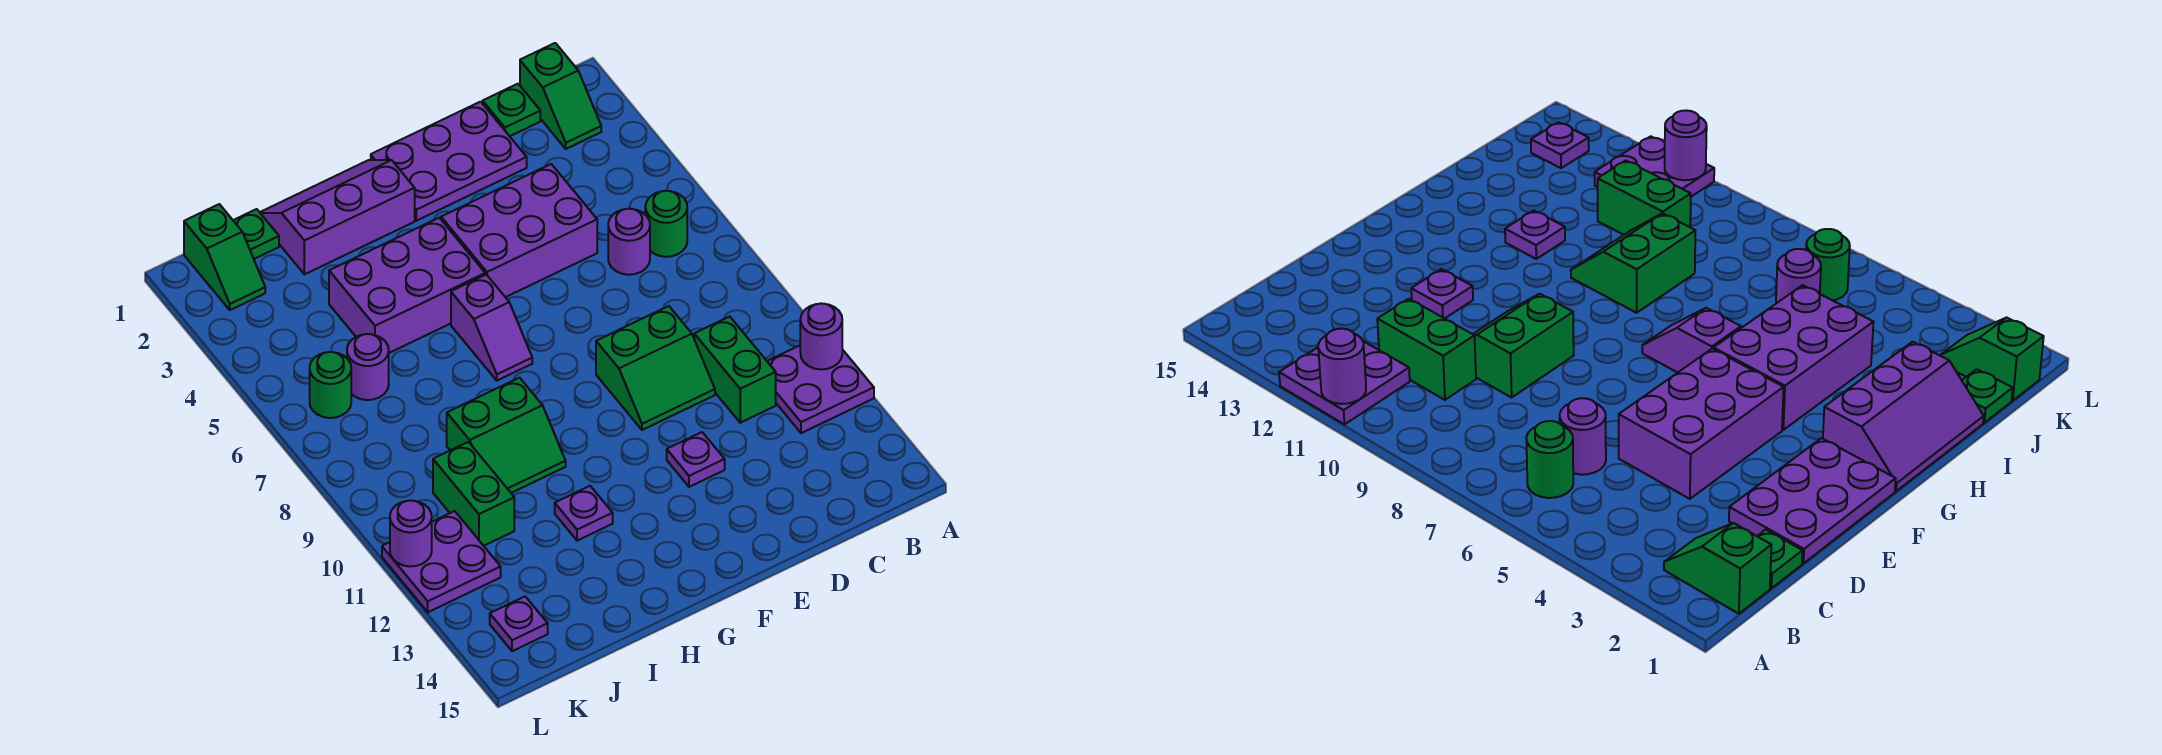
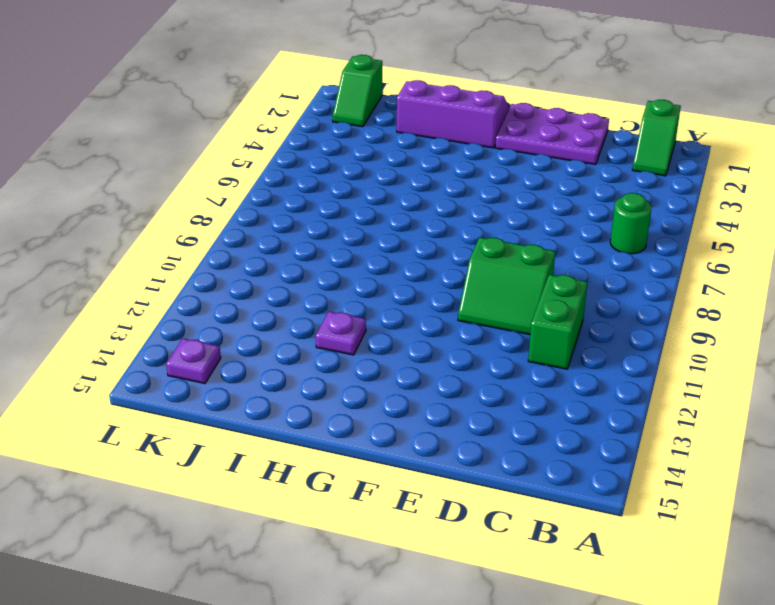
none -> purple 2x2 plate [767,346,874,433]
none -> green 1x1 plate [483,84,540,136]
none -> purple 1x1 round brick [608,209,650,275]

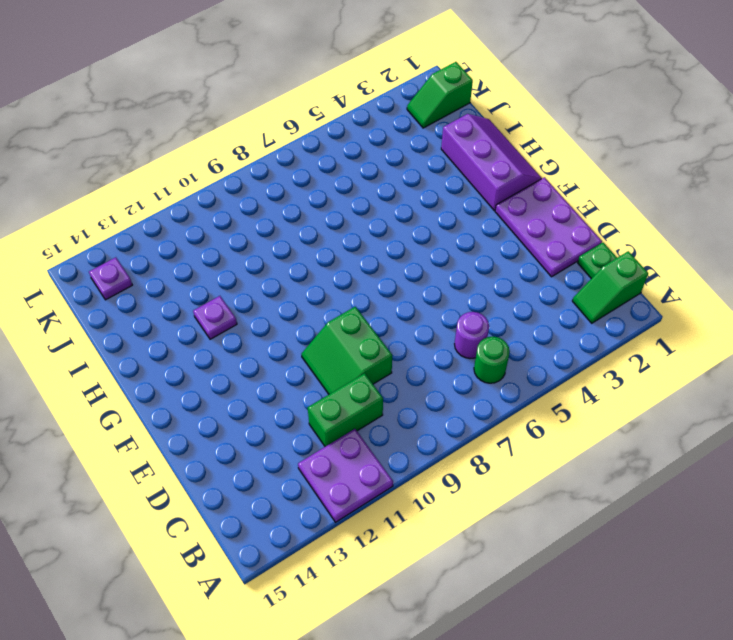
none -> purple 2x3 brick [441,164,597,297]
none -> purple 1x1 plate [667,432,725,487]
none -> purple 2x3 brick [329,218,485,353]

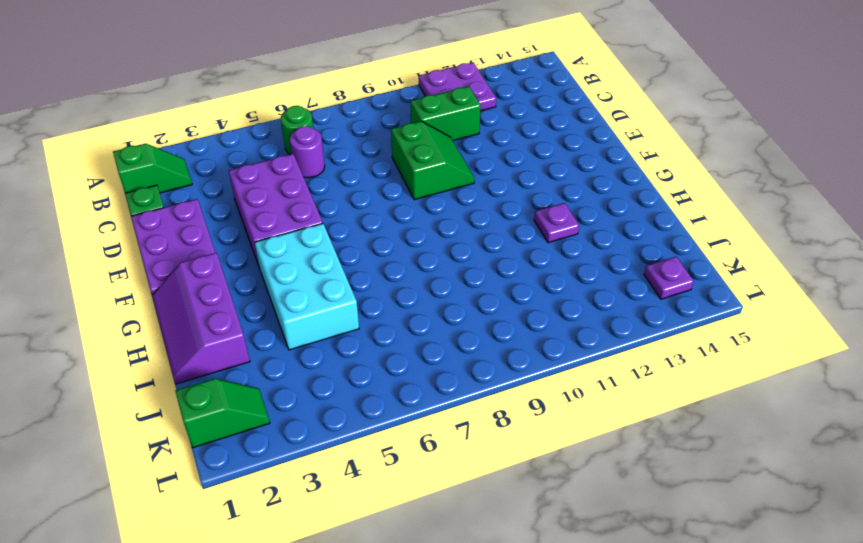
cyan 2x3 brick [255,224,359,350] -> purple 2x3 brick [329,218,485,353]
none -> purple 1x1 plate [667,432,725,487]
none -> purple 1x2 slope [451,275,532,381]
none -> green 2x2 slope [447,378,566,493]

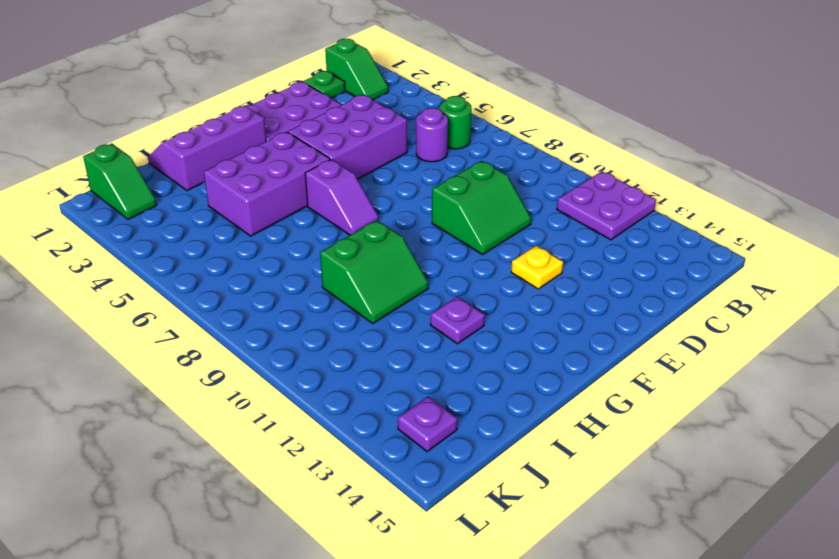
yellow 1x1 plate [511,246,563,289] -> purple 1x1 plate [667,432,725,487]
none -> green 1x2 brick [694,317,776,423]
none -> green 1x1 plate [233,209,279,259]
none -> purple 1x1 round brick [347,334,389,400]

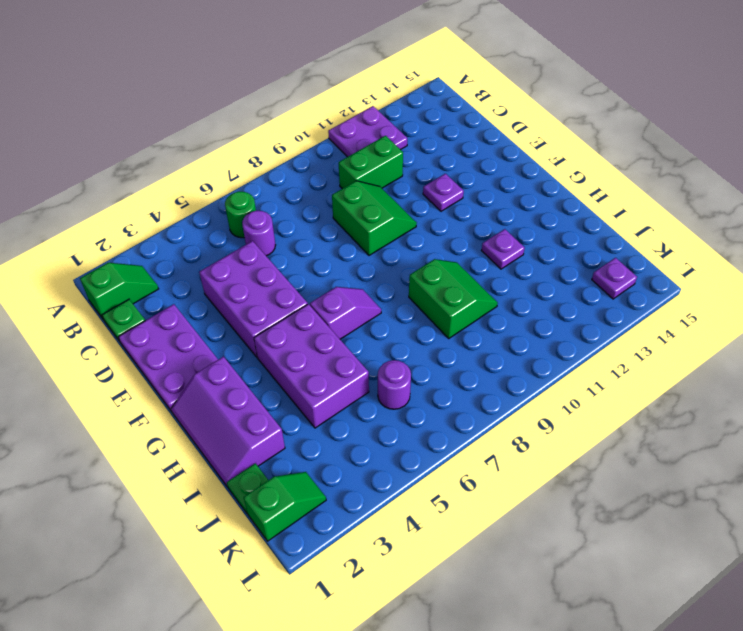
none -> green 1x2 brick [433,442,514,546]
none -> green 1x1 round brick [310,352,351,418]
none -> purple 2x2 plate [382,511,501,612]

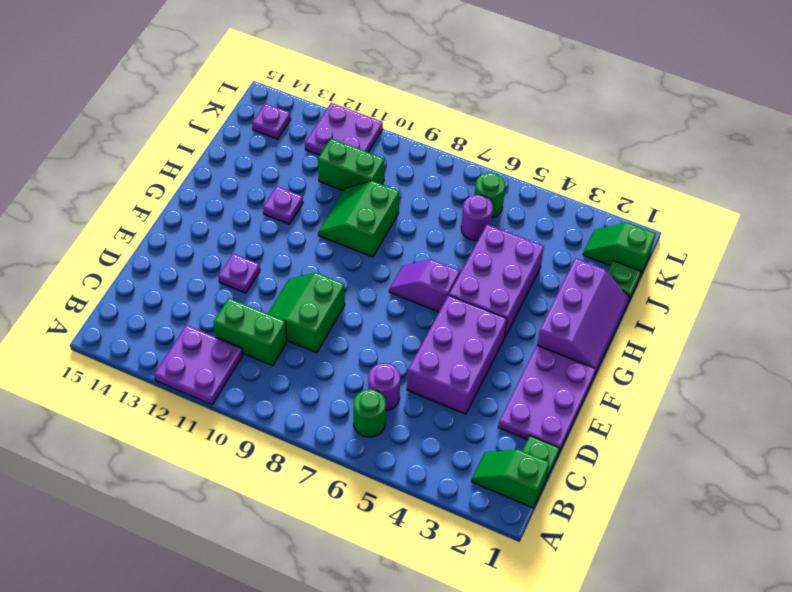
none -> purple 1x1 round brick [800,304,842,369]
none -> purple 1x1 round brick [390,500,432,567]

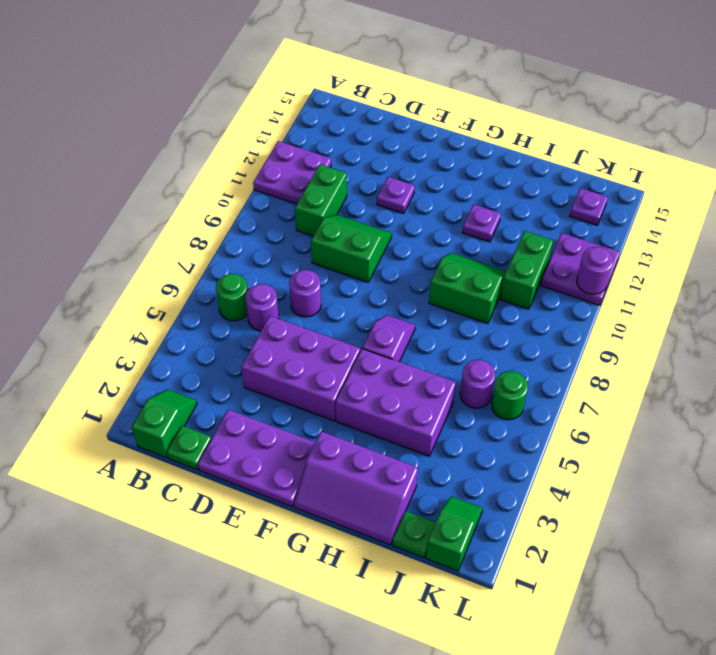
purple 1x1 round brick [289,270,321,317] -> purple 1x1 round brick moved to [800,304,842,369]

